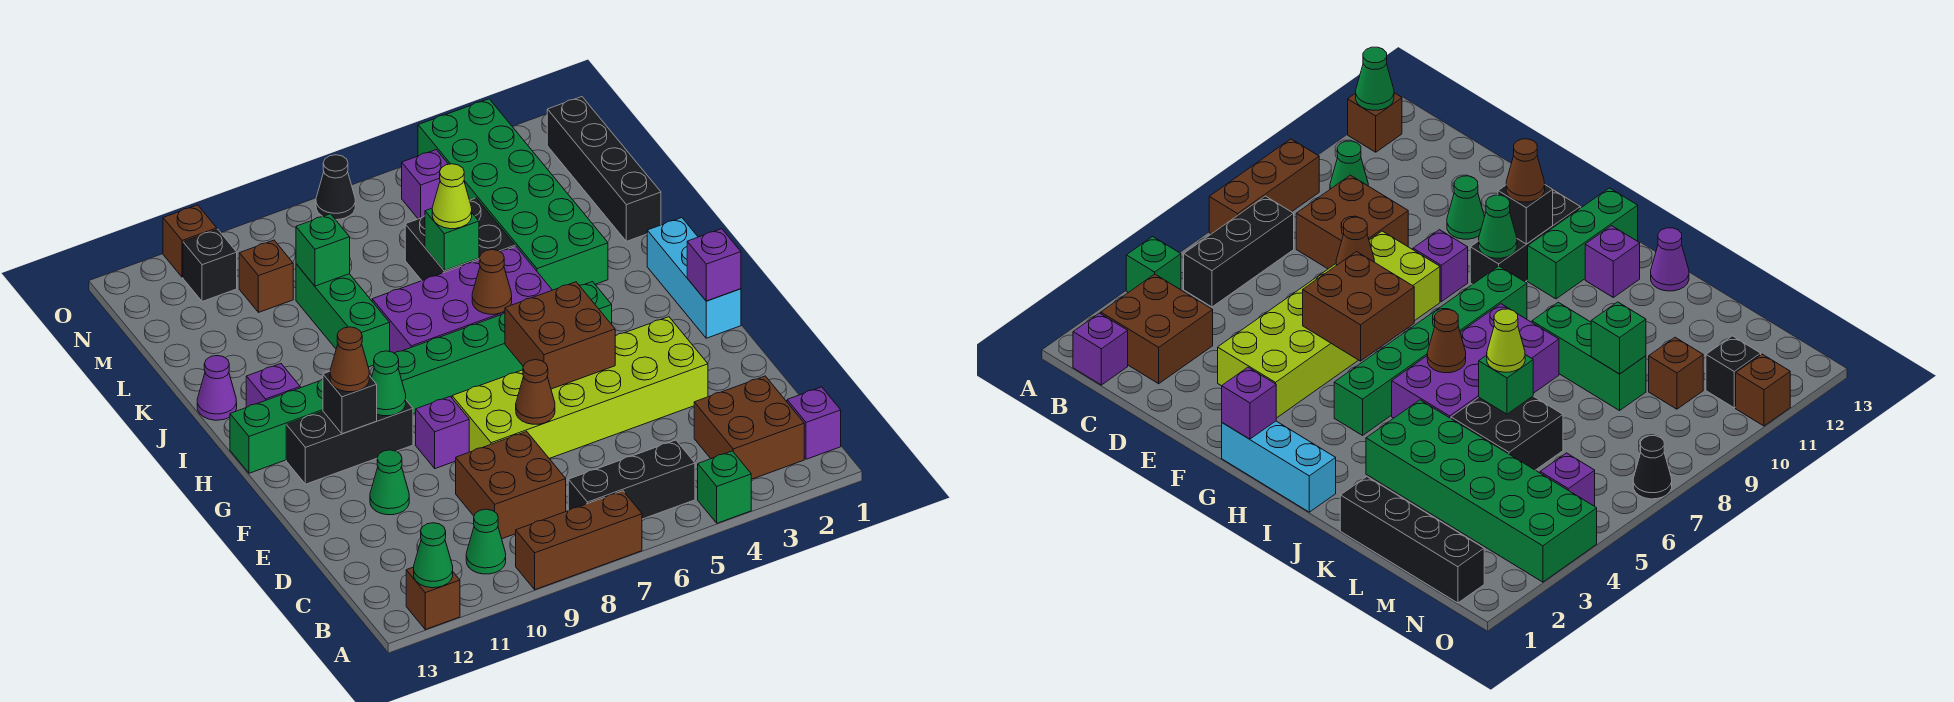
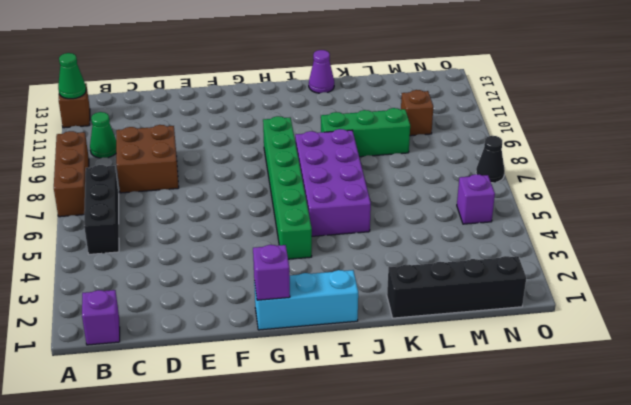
none -> green 1x1 brick [698,451,751,523]
none -> brown 2x2 brick [694,376,804,479]
none -> lime 2x6 brick [452,317,708,458]
none -> green 1x1 cone [370,450,409,515]

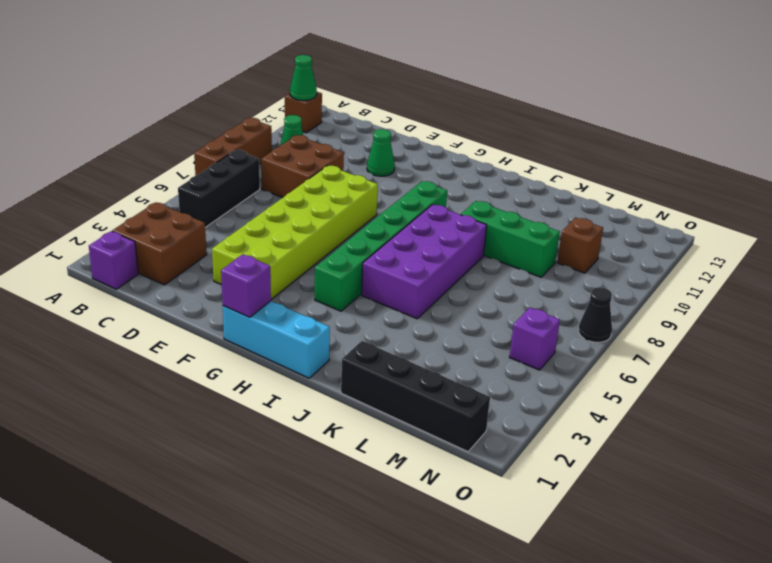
none -> green 1x1 brick [698,451,751,523]
none -> purple 1x1 brick [416,396,469,469]
none -> black 1x3 brick [286,400,413,484]
none -> green 1x3 brick [230,379,323,473]

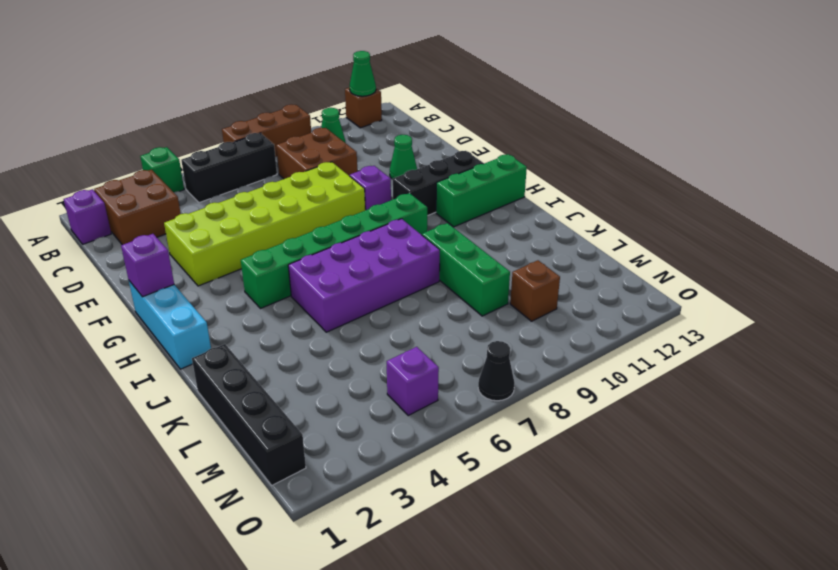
none -> purple 1x1 brick [246,364,300,408]
none -> green 2x6 brick [418,99,608,290]
none -> purple 1x1 cone [197,356,237,420]
none -> black 2x2 brick [405,198,515,280]

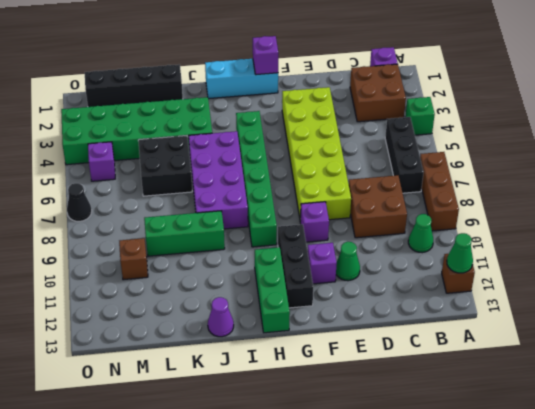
purple 1x1 brick [308,243,337,284] -> purple 1x1 brick moved to [246,364,300,408]
none -> black 1x1 brick [183,229,237,302]
none -> brown 1x1 brick [163,205,217,277]
none -> brown 1x1 cone [516,360,555,424]
none -> brown 2x2 brick [505,282,615,389]

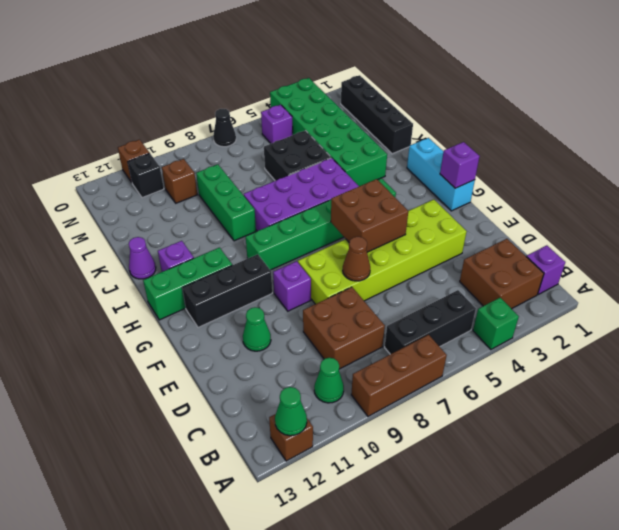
none -> green 1x1 cone [371,351,406,416]
none -> black 1x1 brick [323,372,377,434]
none -> brown 1x1 cone [472,250,512,314]
none -> green 1x1 brick [425,208,479,271]

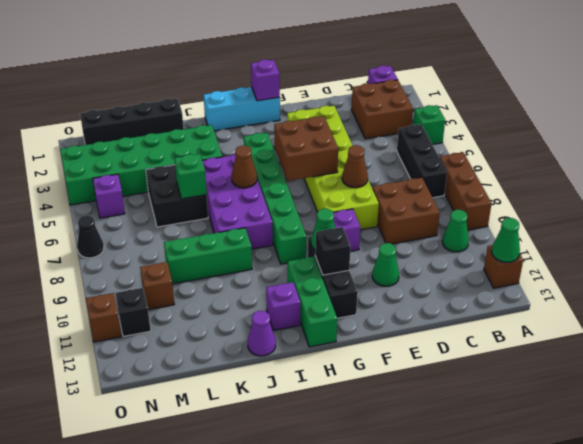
none -> green 1x1 brick [296,214,350,286]
none -> brown 1x1 cone [330,327,369,392]
none -> lime 1x1 cone [432,164,472,229]

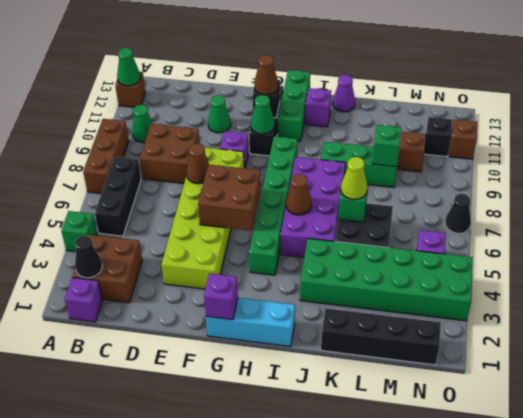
black 1x1 cone [75,236,102,278] -> none

